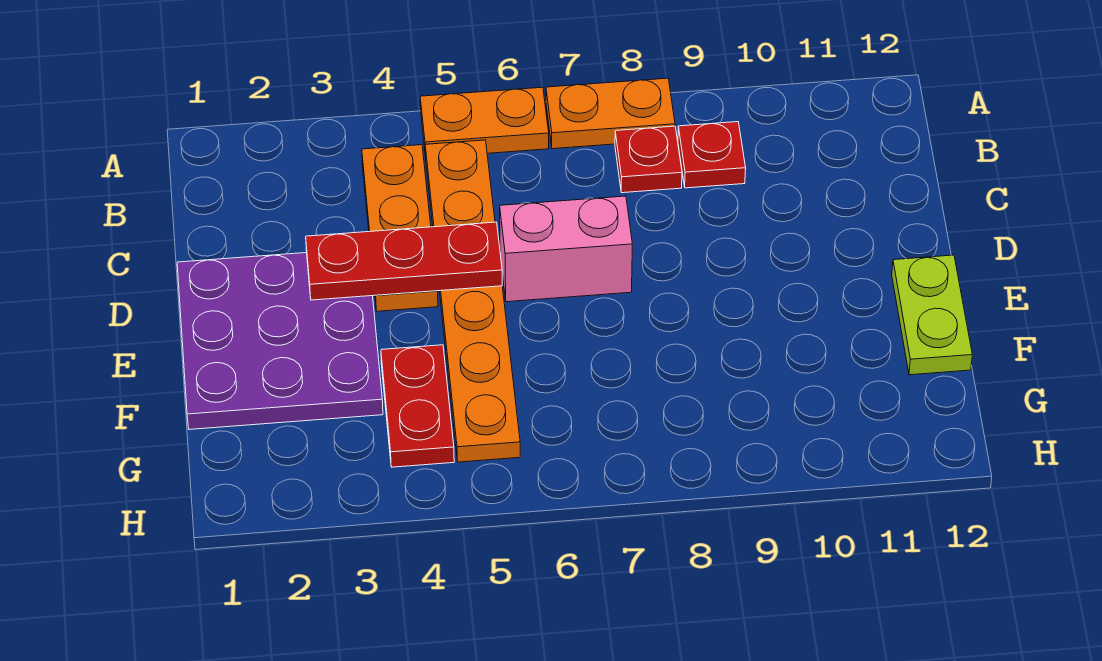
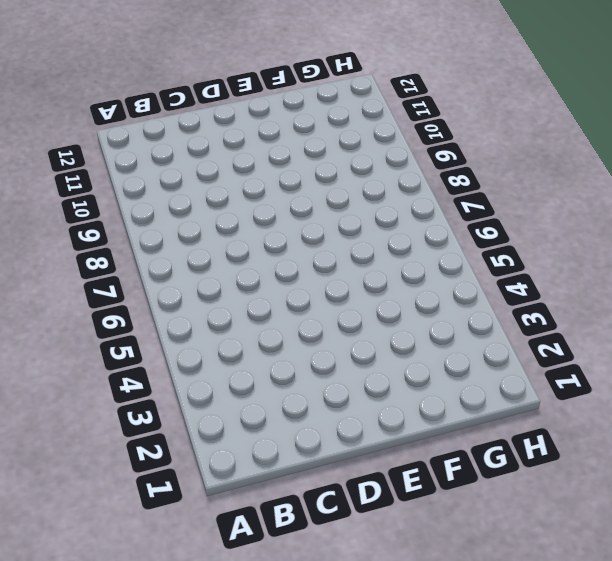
none -> orange 1x2 plate [420,87,549,157]
none -> orange 1x2 plate [546,78,675,149]

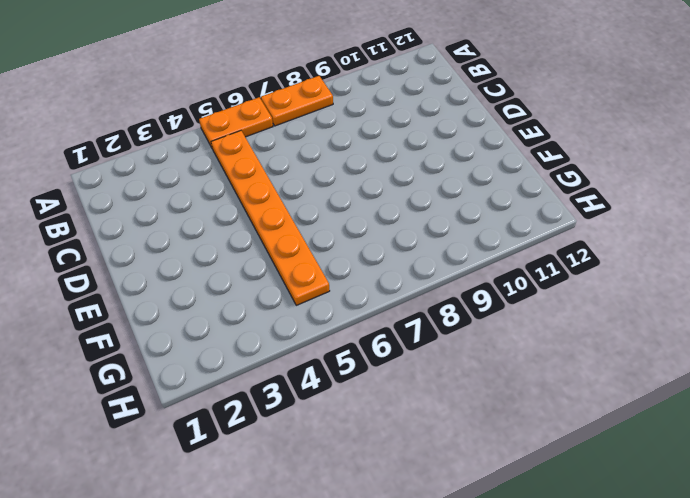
none -> orange 1x3 plate [362,145,438,311]
none -> red 1x1 plate [615,126,682,193]

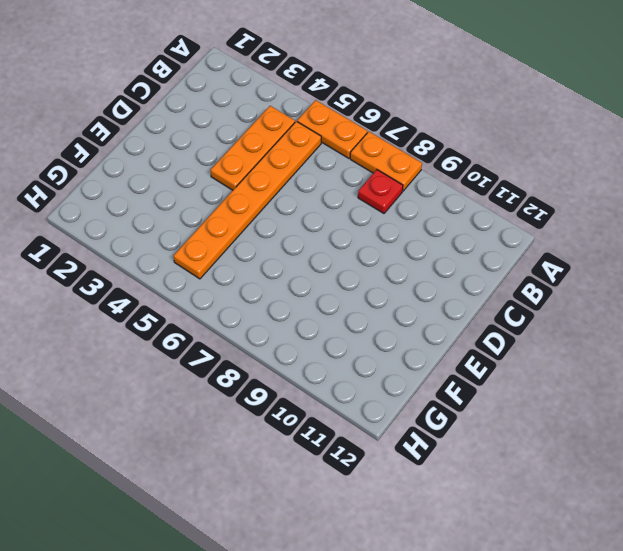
none -> red 1x1 plate [678,122,746,188]
none -> purple 3x3 plate [177,253,383,430]

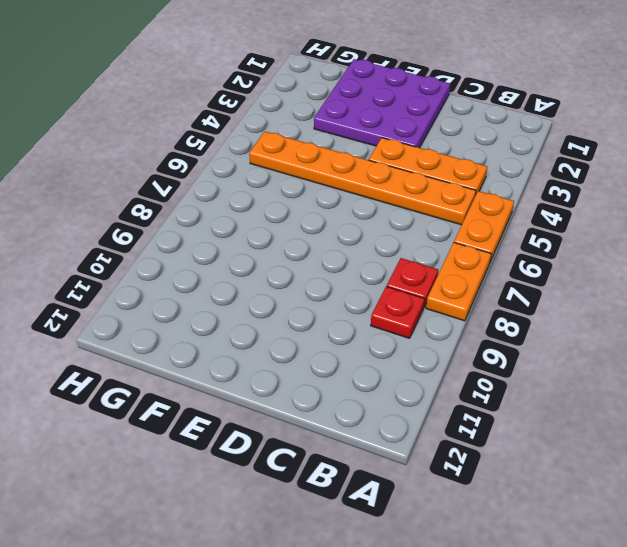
none -> pink 1x2 brick [500,196,632,302]
none -> lime 1x2 plate [892,255,972,375]

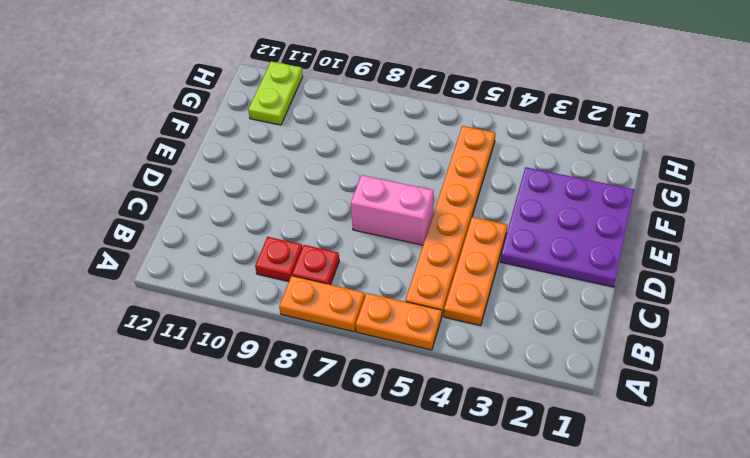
lime 1x2 plate [248,61,303,125] -> lime 1x2 plate moved to [892,255,972,375]
none -> red 1x2 plate [381,345,454,467]
none -> red 1x3 plate [306,222,502,300]

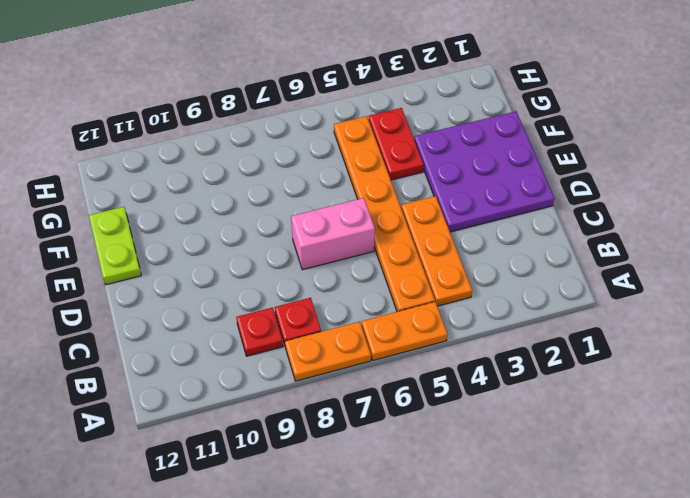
none -> red 1x3 plate [306,222,502,300]

